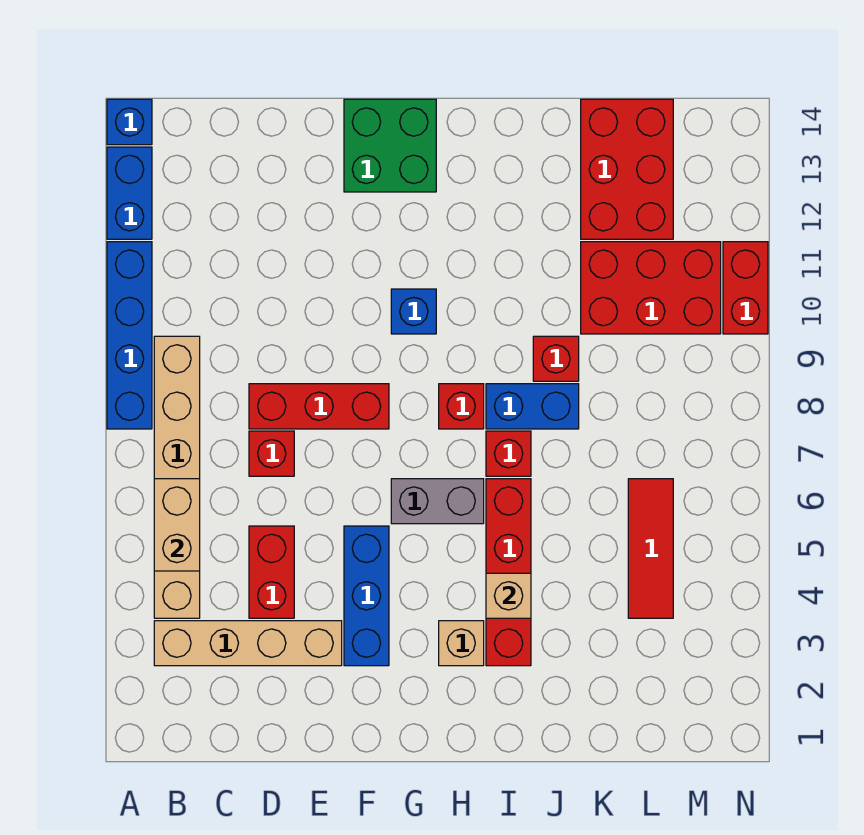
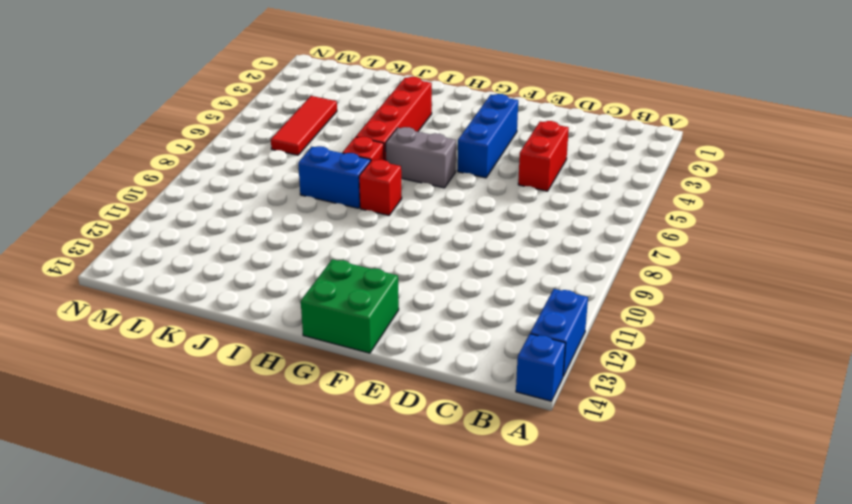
none -> blue 1x4 brick [107,242,152,429]
none -> tan 1x4 brick [154,621,342,666]
none -> tan 1x6 brick [154,336,200,618]

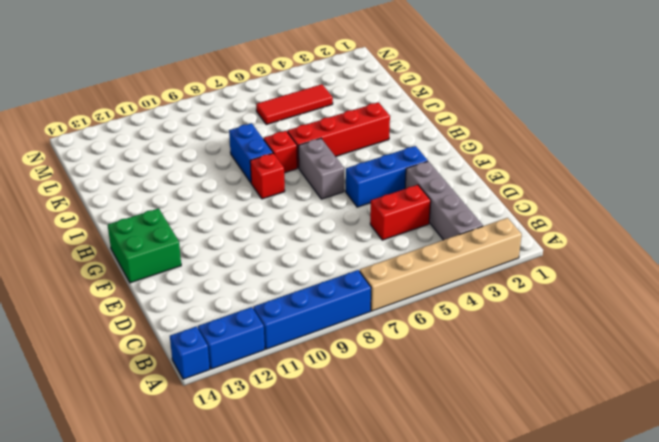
tan 1x6 brick [360,218,522,311] -> tan 1x6 brick moved to [154,336,200,618]
grey 1x4 brick [405,161,483,240] -> tan 1x4 brick [154,621,342,666]
none -> red 1x1 brick [249,431,294,476]
none -> red 1x3 brick [249,384,389,429]
none -> blue 1x1 brick [391,289,436,334]

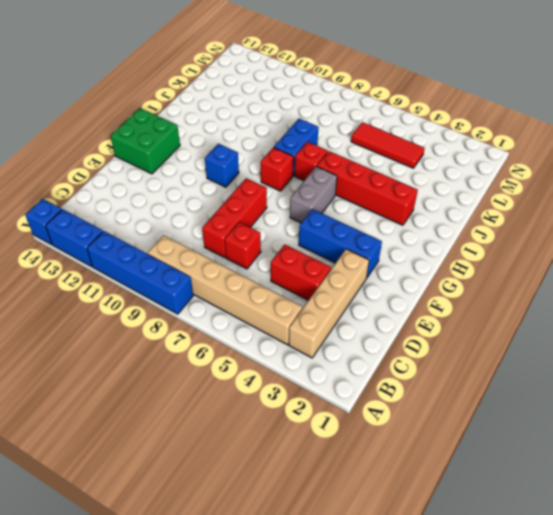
none -> tan 1x1 brick [439,621,484,666]
none -> red 1x1 brick [533,336,579,381]
none -> red 2x3 brick [581,242,721,334]

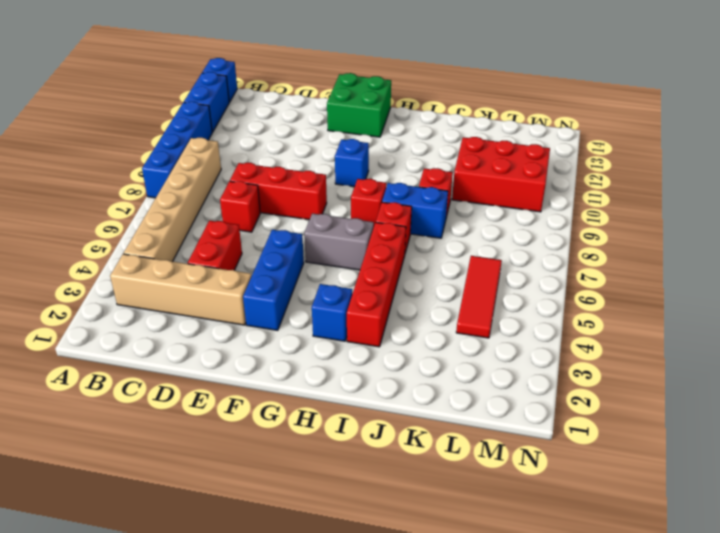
blue 1x1 brick [312,284,352,341] -> tan 1x1 brick [439,621,484,666]
none -> red 2x3 brick [581,99,673,239]
none -> red 1x2 brick [723,242,768,334]
none -> tan 1x2 brick [154,479,200,571]

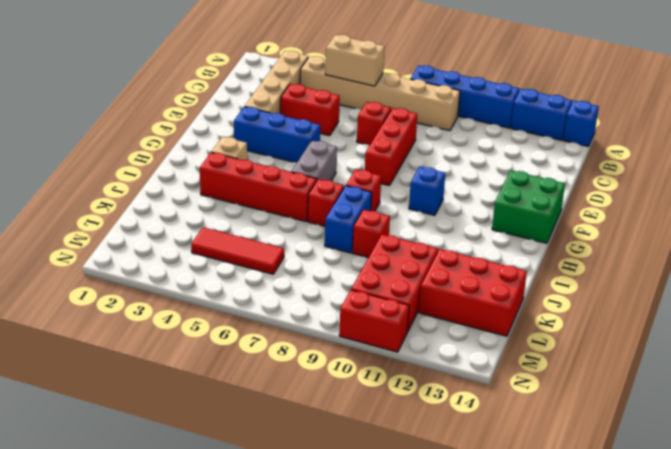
none -> tan 1x1 brick [486,573,531,618]

